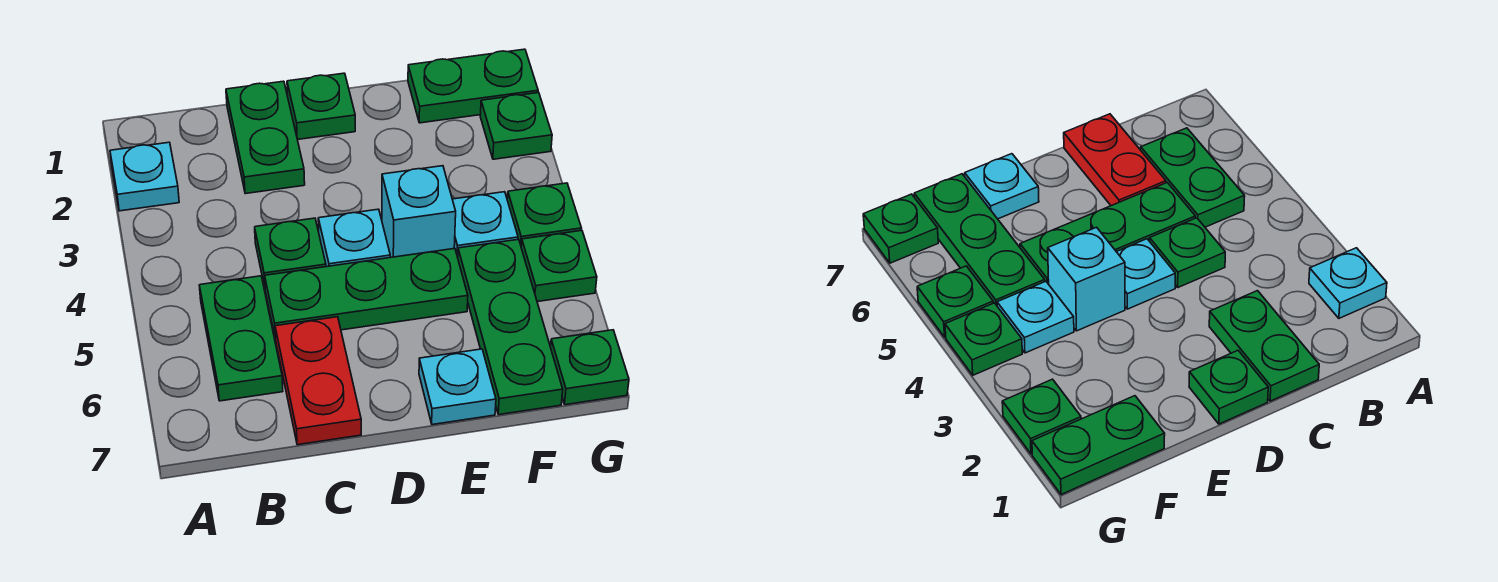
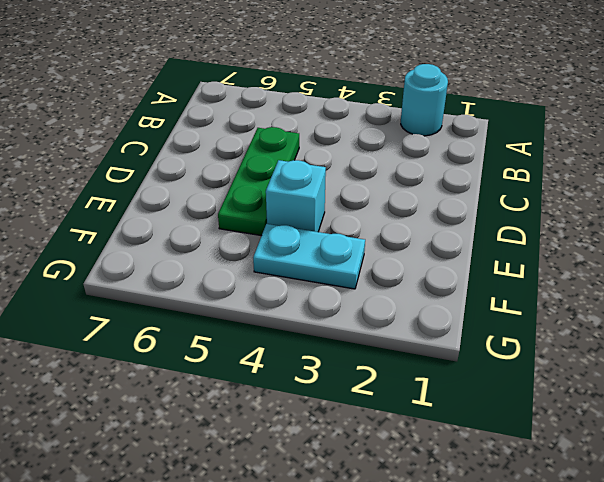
cyan 1x1 round brick [401,64,448,136] -> cyan 1x1 plate [110,142,179,211]
cyan 1x2 plate [253,224,365,289] -> cyan 1x1 plate [452,192,518,257]
none -> green 1x2 plate [199,276,283,401]
none -> green 1x2 plate [226,81,305,194]
none -> green 1x1 plate [255,218,326,287]

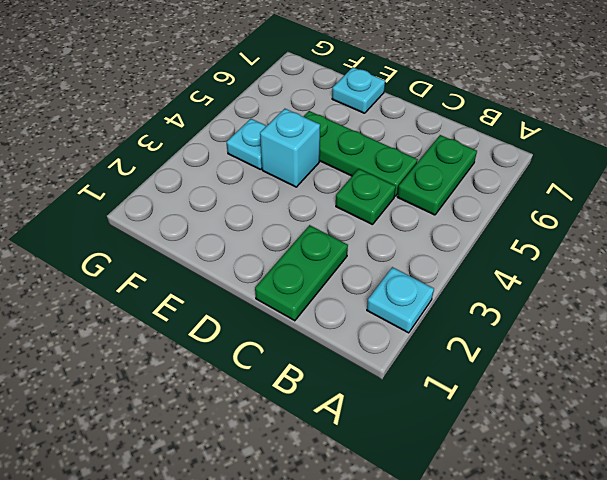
none -> red 1x2 plate [275,317,361,445]
none -> green 1x1 plate [287,73,355,140]
none -> cyan 1x1 plate [318,209,390,267]

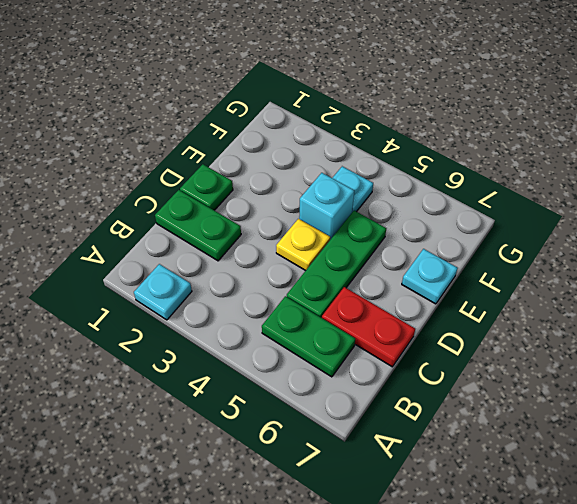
yellow 1x1 plate [276,219,330,271] -> cyan 1x1 plate [318,209,390,267]
none -> green 1x1 plate [255,218,326,287]
none -> green 1x2 plate [408,49,538,123]
none -> green 1x3 plate [458,239,563,415]

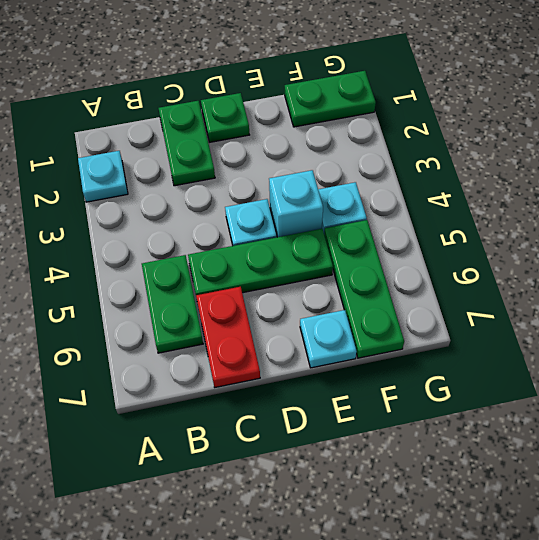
none -> green 1x1 plate [255,218,326,287]
none -> green 1x1 plate [480,93,552,159]
none -> green 1x1 plate [507,183,582,245]

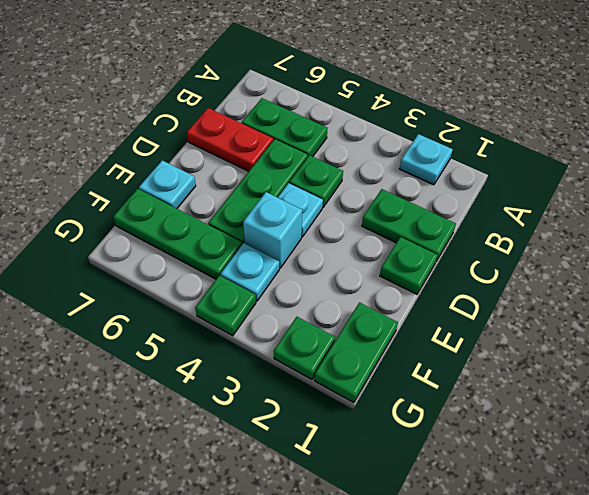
none -> green 1x1 plate [521,230,597,302]
none -> green 1x1 plate [551,330,629,405]

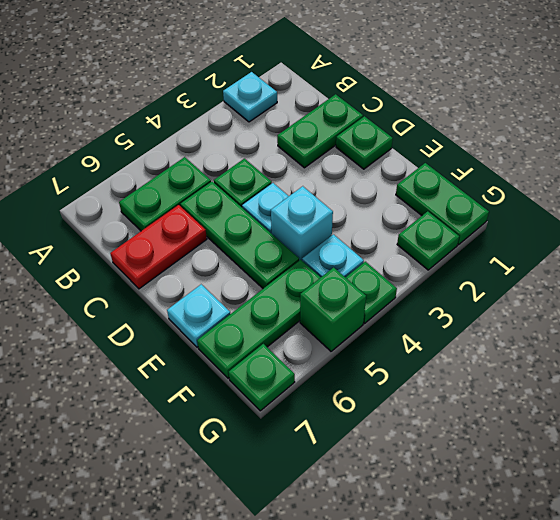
green 1x1 brick [300,267,366,351] -> green 1x1 plate [521,230,597,302]

